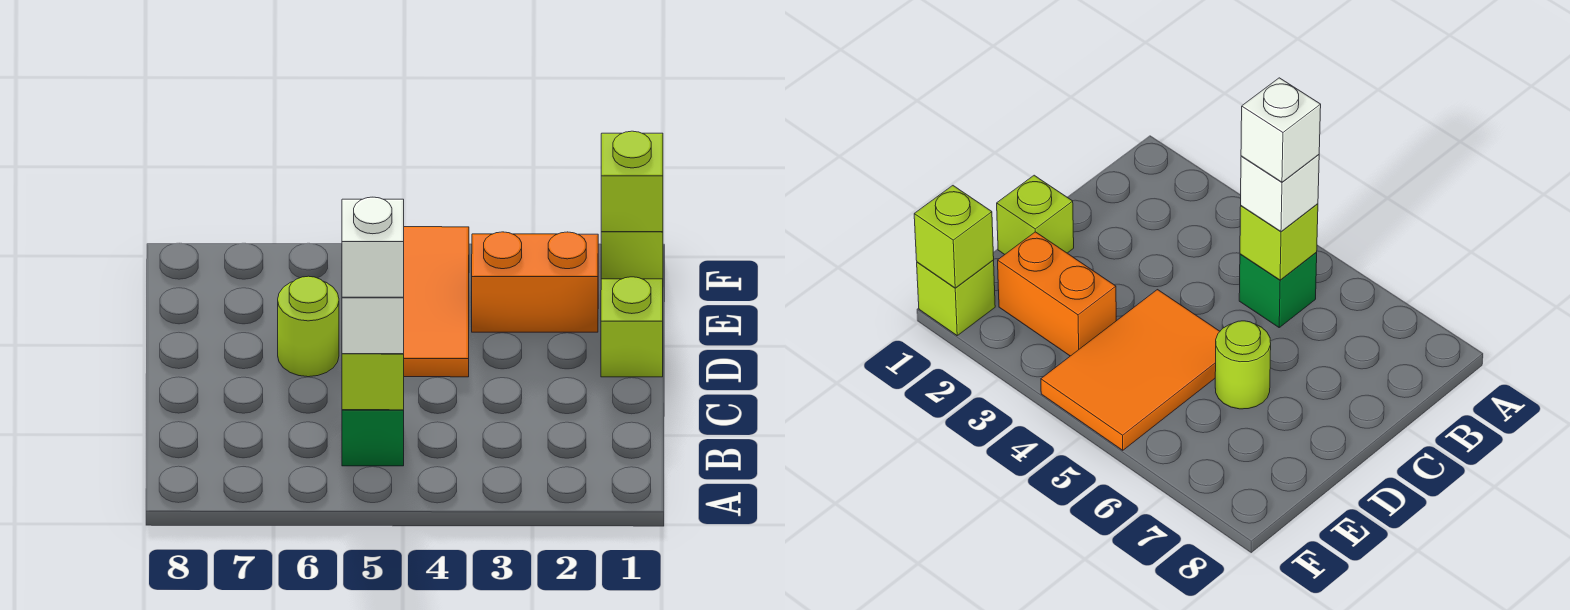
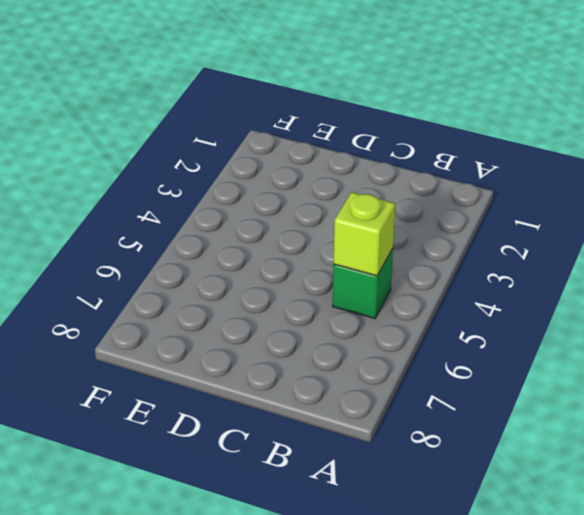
none -> lime 1x1 brick [601,277,663,377]
none -> orange 2x3 tile [404,227,469,377]

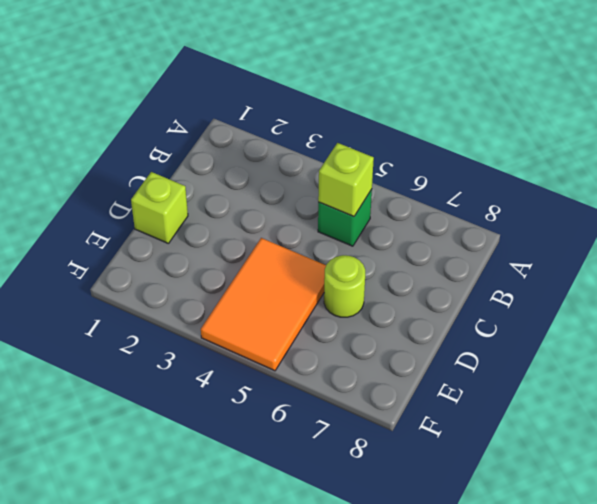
none -> orange 1x2 brick [472,232,598,332]
none -> lime 1x1 brick [601,232,663,279]

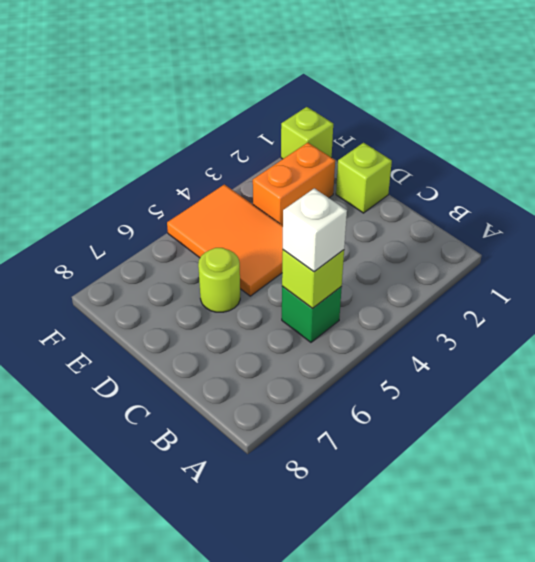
none -> lime 1x1 brick [601,131,663,232]
none -> white 1x1 brick [342,197,404,297]

